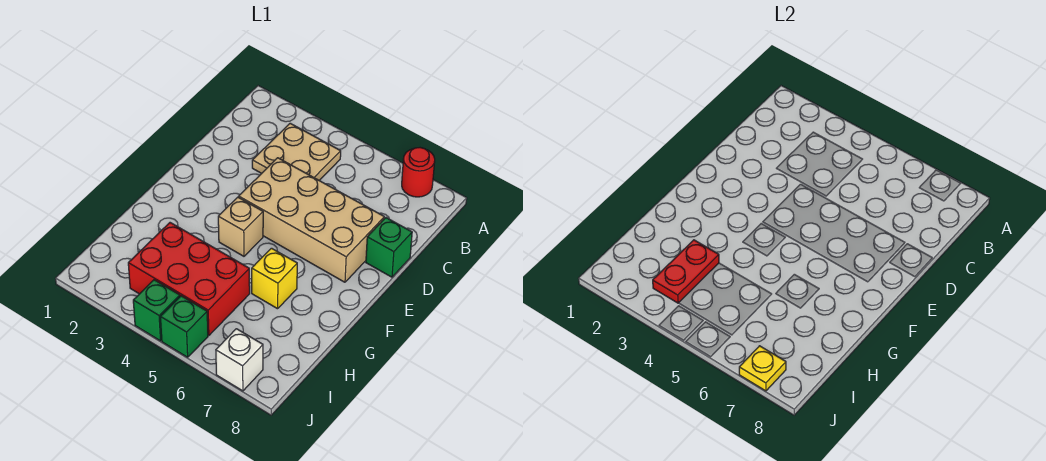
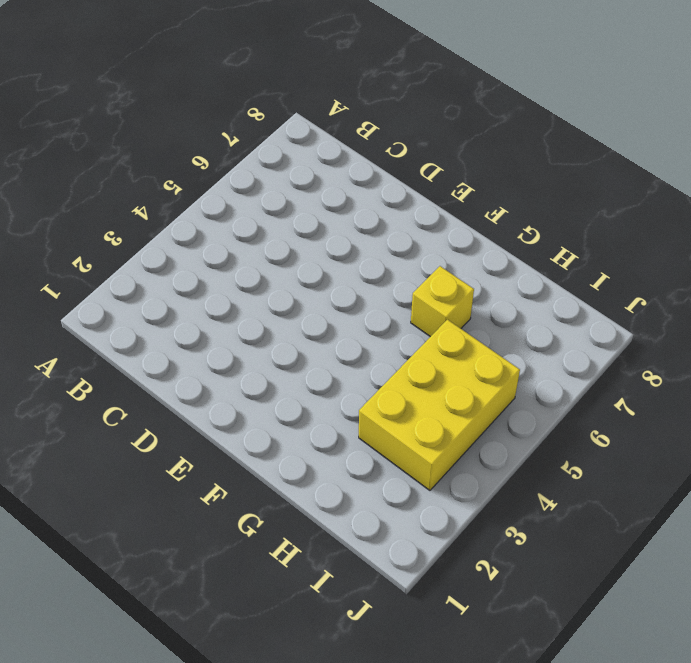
yellow 2x3 brick [359,320,520,490] -> red 2x3 brick [128,223,250,335]
none -> red 1x1 round brick [402,148,435,197]
none -> tan 2x2 plate [252,123,341,180]
none -> tan 2x4 brick [239,158,384,282]

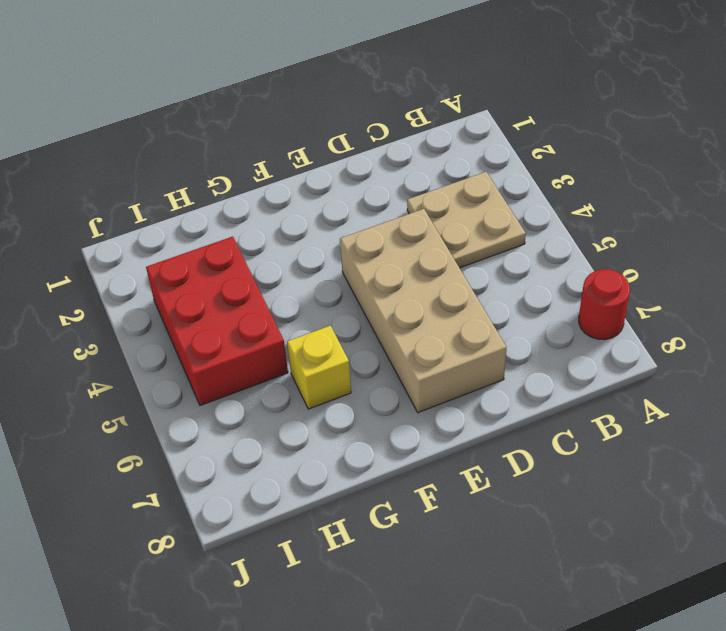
none -> green 1x1 brick [366,218,412,277]
none -> tan 1x1 brick [218,197,263,256]
none -> green 1x1 brick [133,280,180,341]

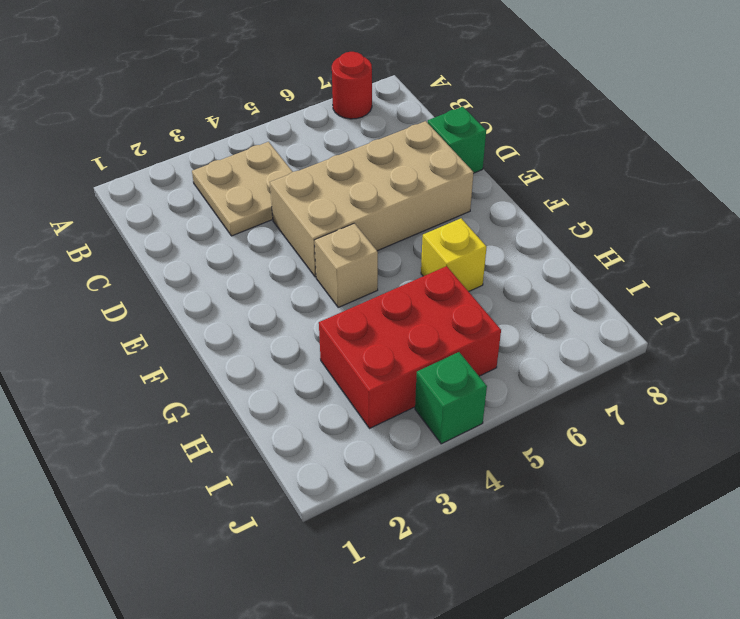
none -> green 1x1 brick [161,296,208,357]
none -> white 1x1 brick [216,329,263,391]
none -> red 1x2 plate [653,240,719,303]

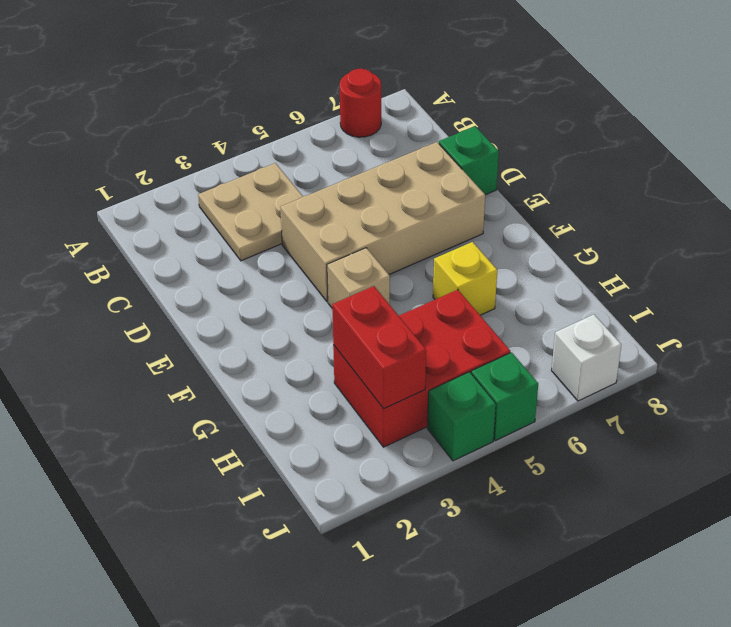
red 1x2 brick [332,286,426,409] -> red 1x2 plate [653,240,719,303]
none -> yellow 1x1 plate [739,346,786,391]

